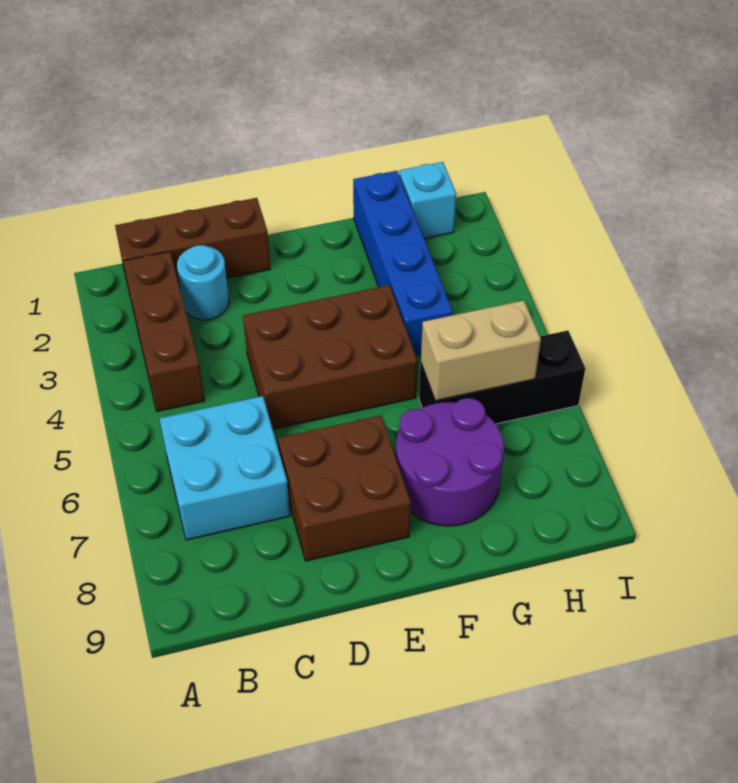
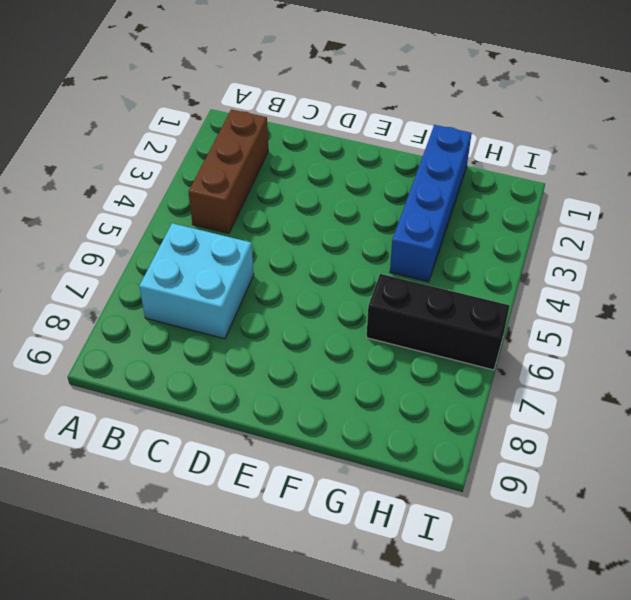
none -> brown 1x3 brick [115,198,270,289]
none -> cyan 1x1 round brick [177,245,229,320]

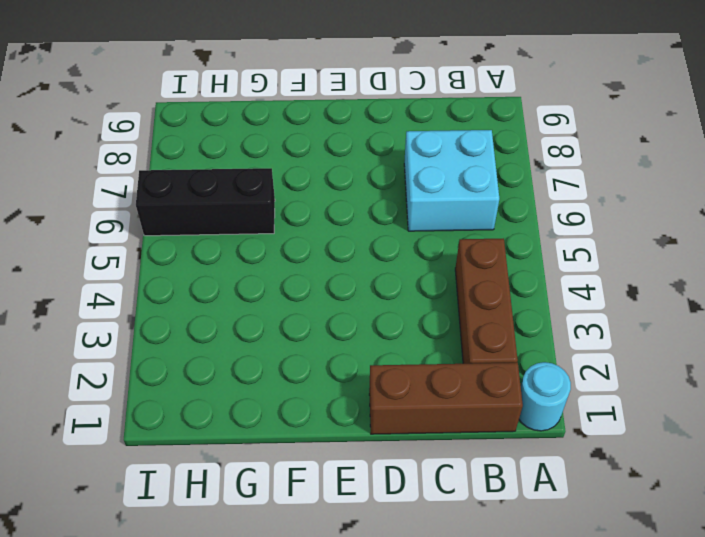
cyan 1x1 round brick [519,362,571,431] -> cyan 1x1 round brick moved to [177,245,229,320]
none -> brown 2x3 brick [243,285,418,429]
none -> brown 2x2 brick [278,415,411,561]

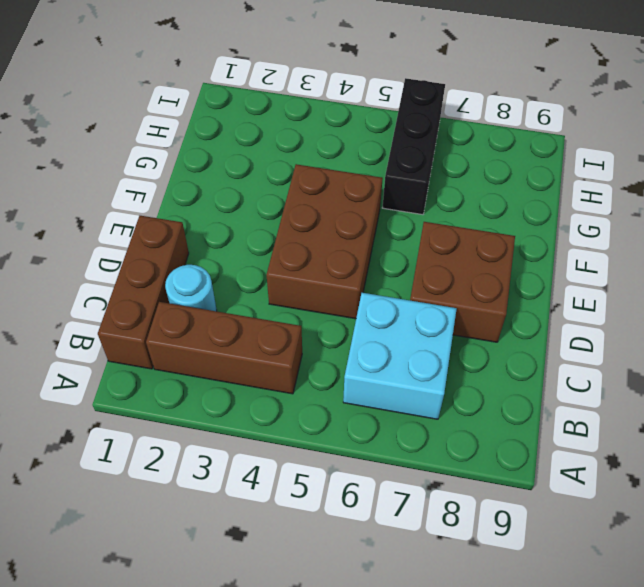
none -> purple 2x2 round brick [396,398,504,526]
none -> blue 1x4 brick [353,171,453,356]

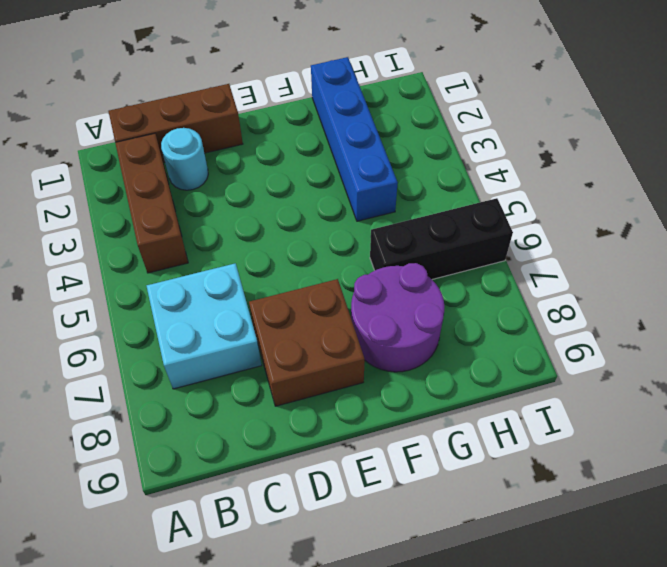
none -> brown 2x3 brick [243,285,418,429]
none -> cyan 1x1 brick [399,162,456,239]

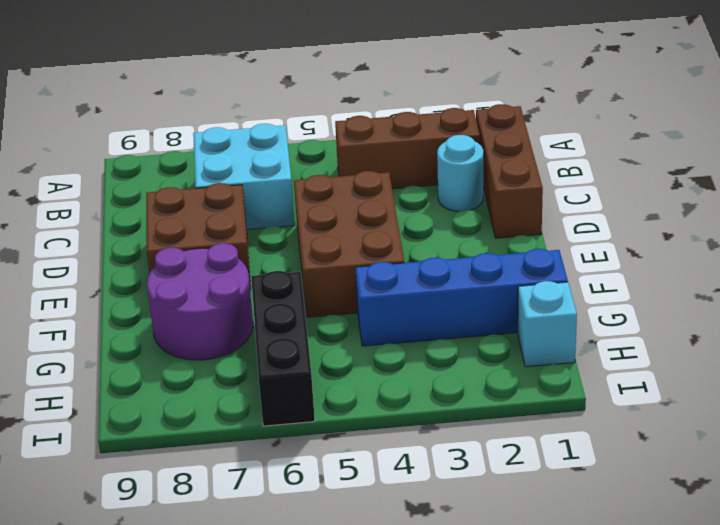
none -> tan 1x2 brick [421,300,541,401]

